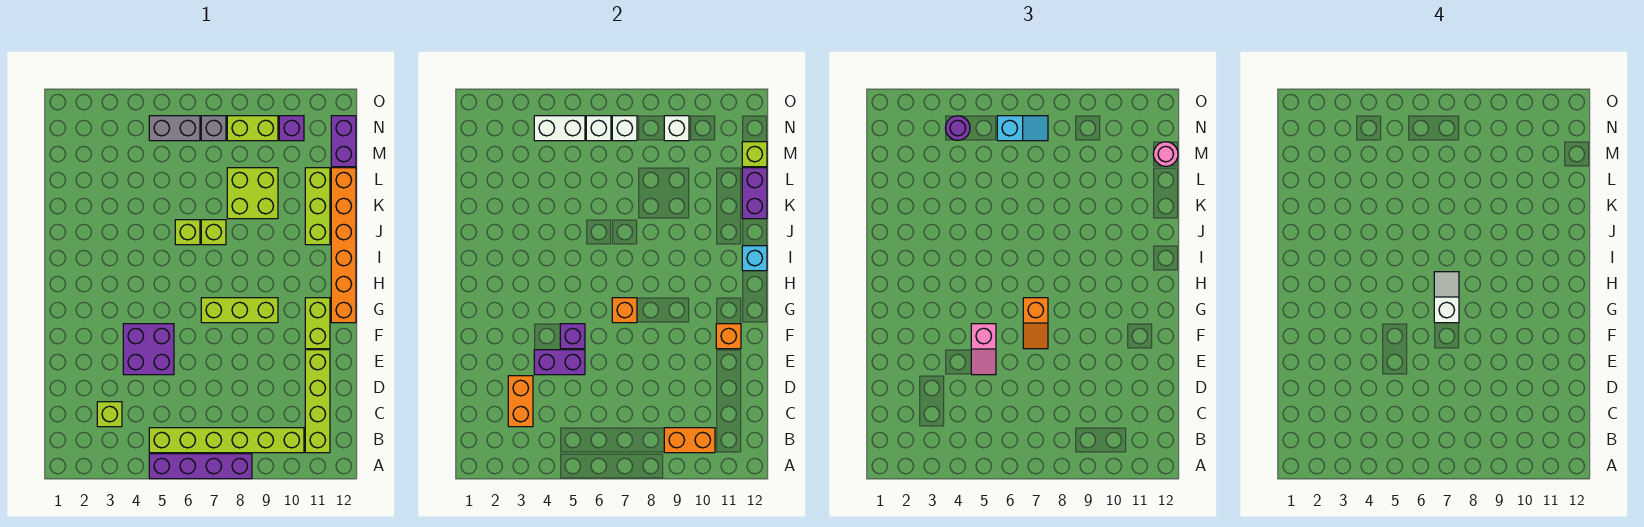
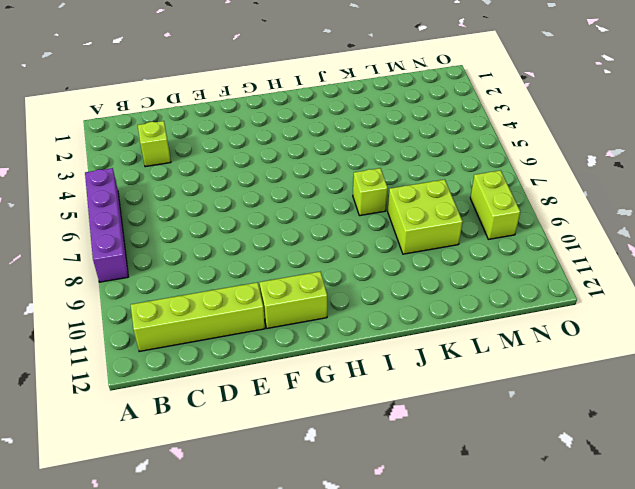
none -> lime 1x6 brick [149,428,304,453]
none -> purple 2x2 brick [123,324,174,375]
none -> lime 1x3 brick [201,298,278,323]
none -> orange 1x6 brick [331,168,356,323]

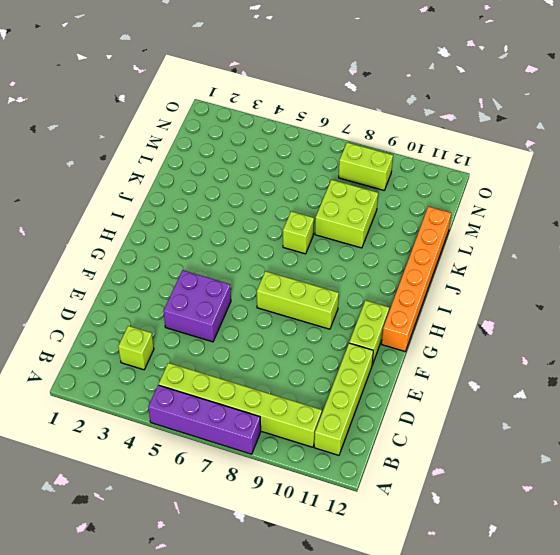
none -> lime 1x1 brick [175,220,200,245]
none -> lime 1x3 brick [305,168,330,245]
none -> purple 1x2 brick [331,116,356,167]
none -> grey 1x2 brick [149,116,200,141]

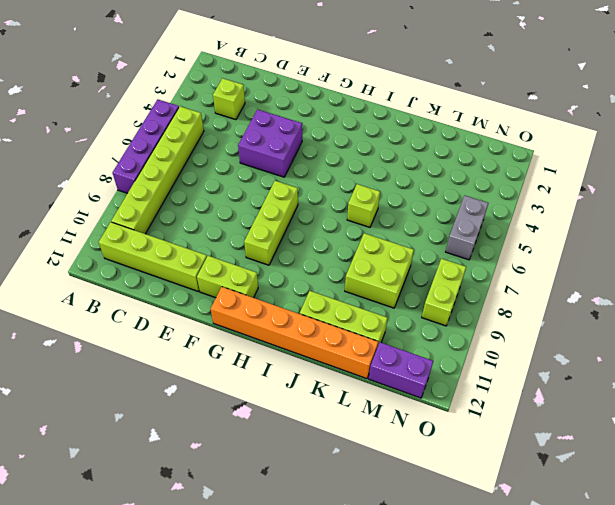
none -> lime 1x1 brick [201,220,226,245]
none -> grey 1x1 brick [201,116,226,141]
none -> purple 1x1 brick [279,116,304,141]
none -> orange 1x2 brick [664,428,715,453]

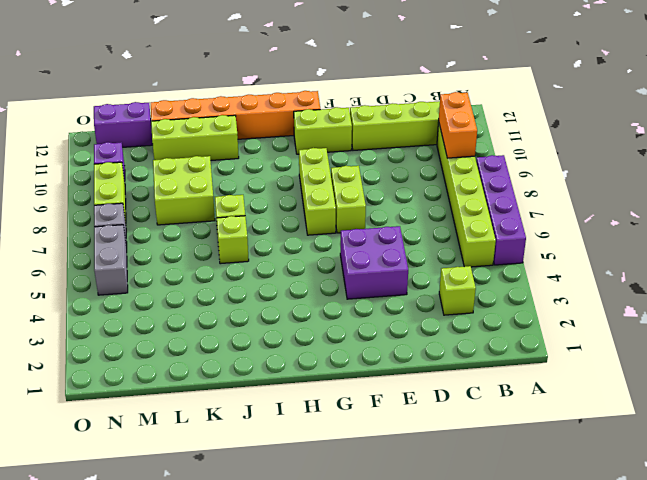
lime 1x2 brick [331,166,366,233] -> none
none -> orange 1x2 brick [508,376,533,427]
none -> purple 1x2 brick [534,350,585,375]
none -> purple 1x1 brick [560,324,585,349]
none -> orange 1x1 brick [716,324,741,349]

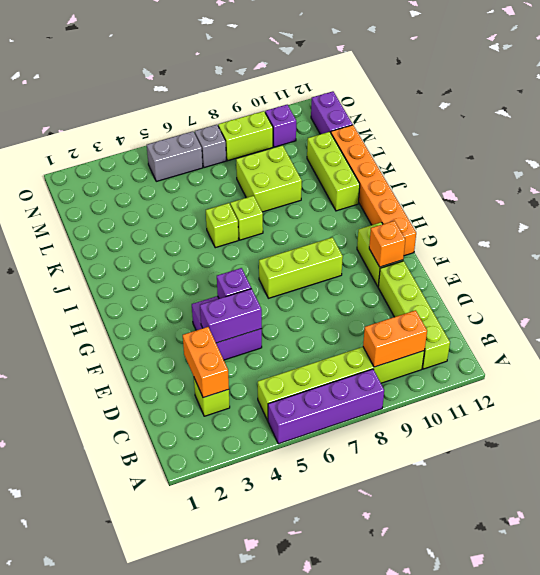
none -> orange 1x1 brick [612,298,637,323]
none -> cyan 1x1 brick [742,246,767,271]
none -> purple 1x2 brick [742,168,767,219]
none -> lime 1x1 brick [742,142,767,167]

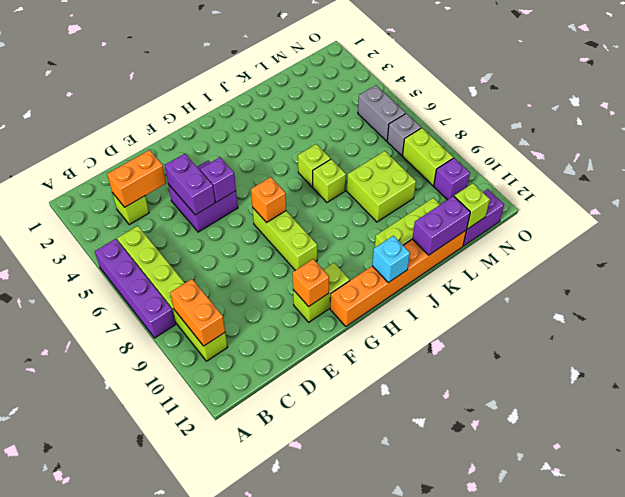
none -> lime 1x4 brick [305,350,330,453]
none -> white 1x2 brick [534,116,585,141]
none -> white 1x1 brick [586,116,611,141]
none -> white 1x1 brick [612,116,637,141]

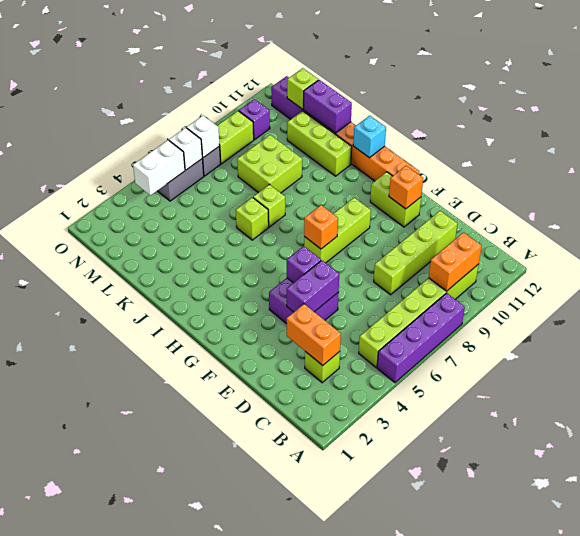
lime 1x4 brick [374,211,457,295] -> lime 1x4 brick turned to [305,350,330,453]
none -> white 1x1 brick [664,116,689,141]
none -> pink 1x2 slope [971,324,996,375]
none -> orange 1x2 slope [1023,298,1048,349]
none -> pink 1x1 round brick [1153,142,1178,166]

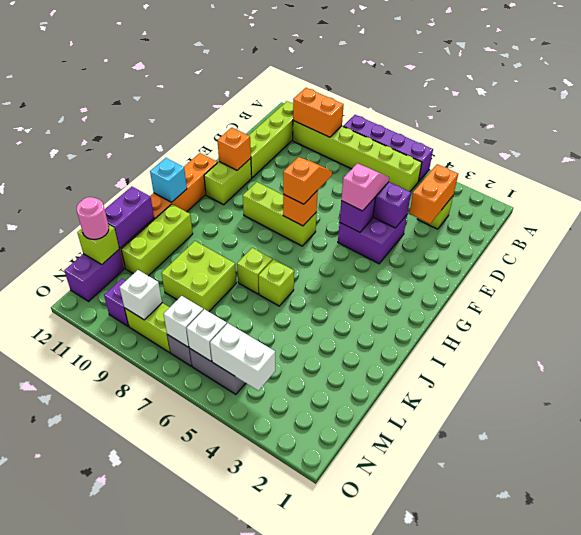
none -> purple 1x1 round brick [945,116,970,140]
none -> cyan 1x2 slope [997,116,1048,141]
none -> white 1x2 slope [1434,272,1459,323]

